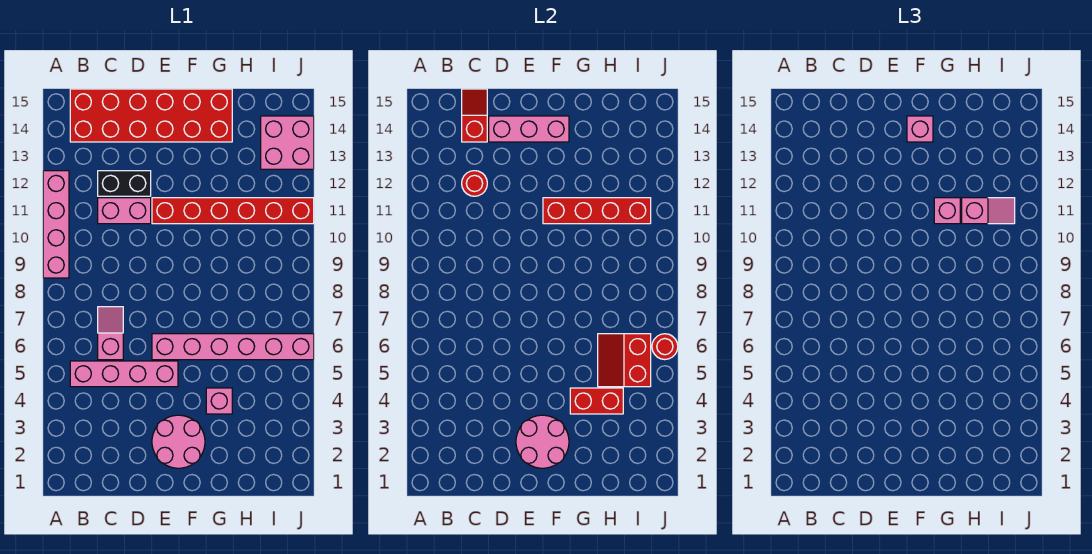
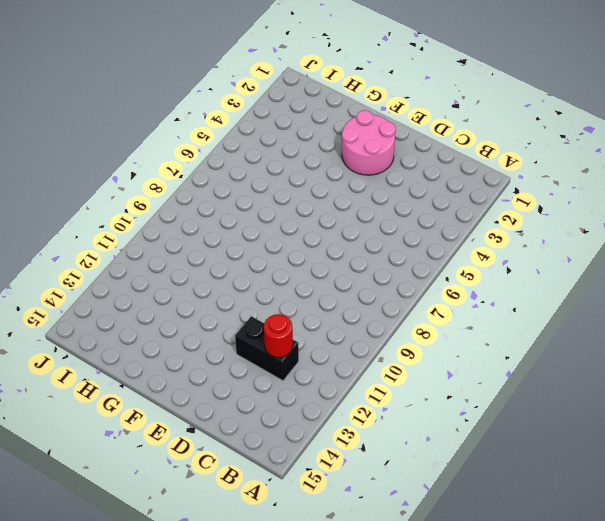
none -> pink 1x4 brick [43,171,69,278]
none -> pink 1x4 brick [70,361,178,387]
none -> red 2x6 brick [70,89,232,142]

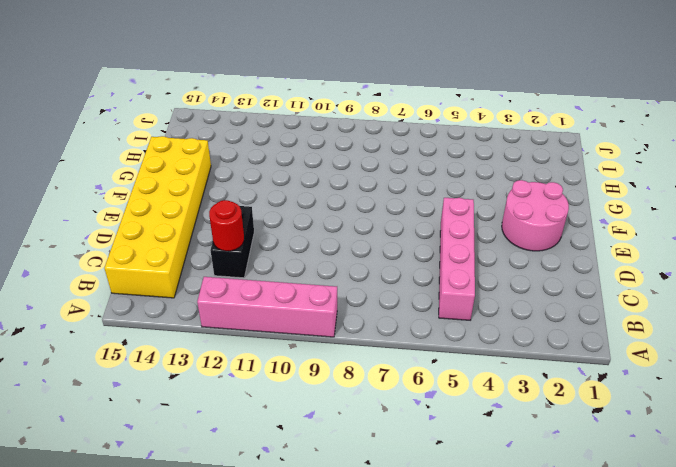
yellow 2x6 brick [104,136,211,298] -> red 2x6 brick [70,89,232,142]
none -> pink 1x2 slope [98,307,123,360]
none -> pink 1x2 brick [98,198,151,224]
none -> pink 1x6 brick [152,334,314,360]

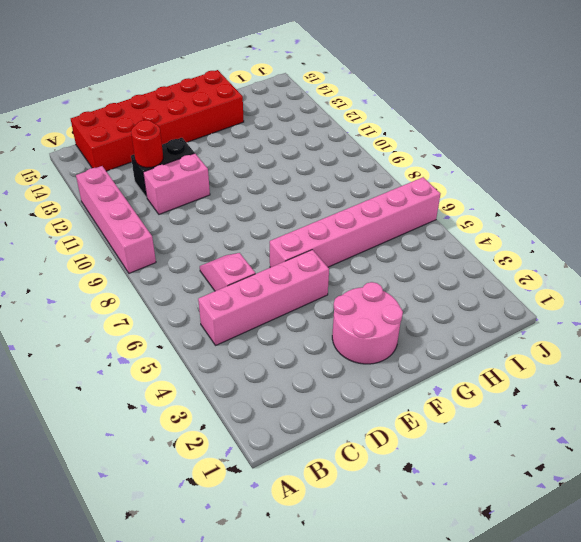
none -> red 1x6 brick [152,198,314,224]
none -> pink 1x1 brick [206,388,232,414]
none -> pink 2x2 brick [261,116,314,169]

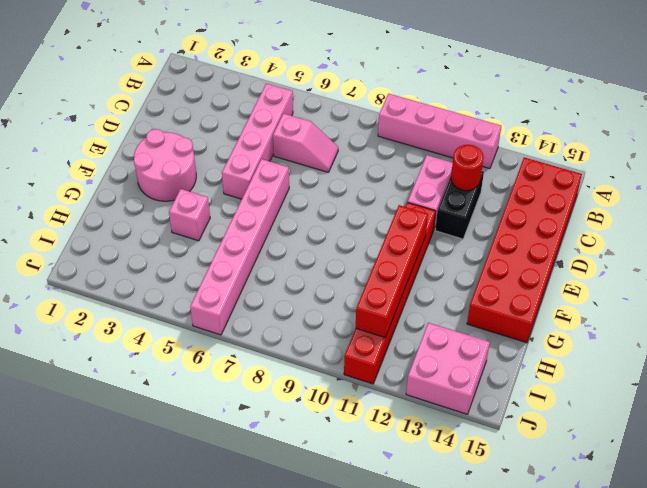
none -> red 1x2 slope [462,89,487,142]
none -> pink 1x3 brick [489,116,569,142]
none -> pink 2x2 round brick [516,415,569,468]

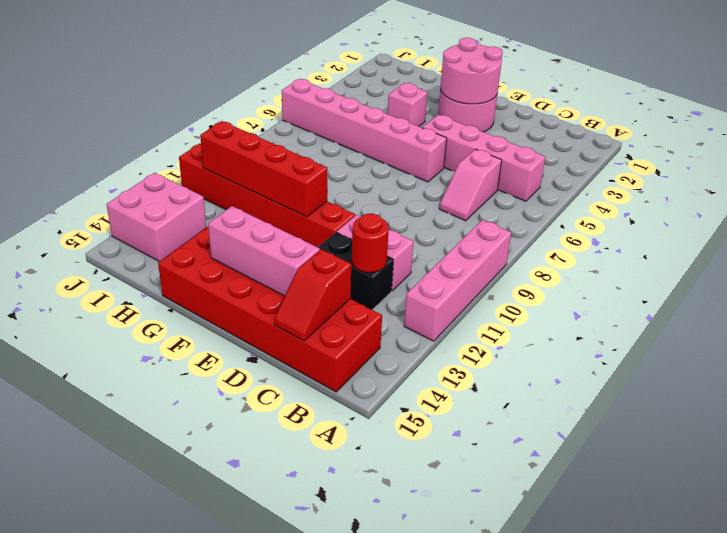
none -> red 1x2 brick [570,388,623,414]
none -> red 2x2 slope [598,334,651,387]
none -> red 1x1 round brick [652,334,678,360]

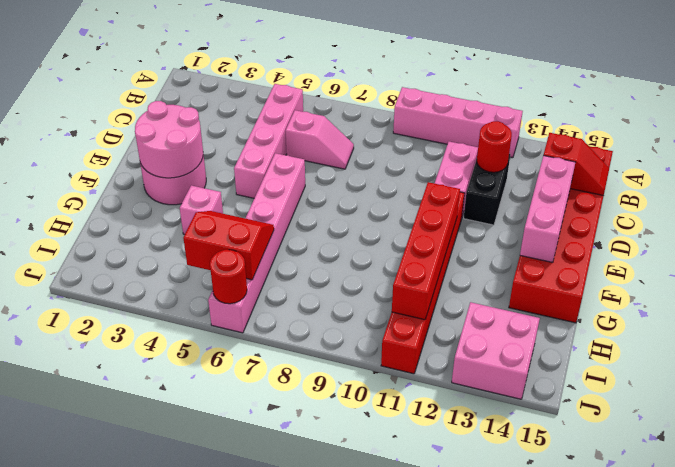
none -> red 1x2 brick [570,388,623,414]
none -> pink 1x1 brick [907,116,933,142]
none -> pink 1x1 brick [934,198,960,224]

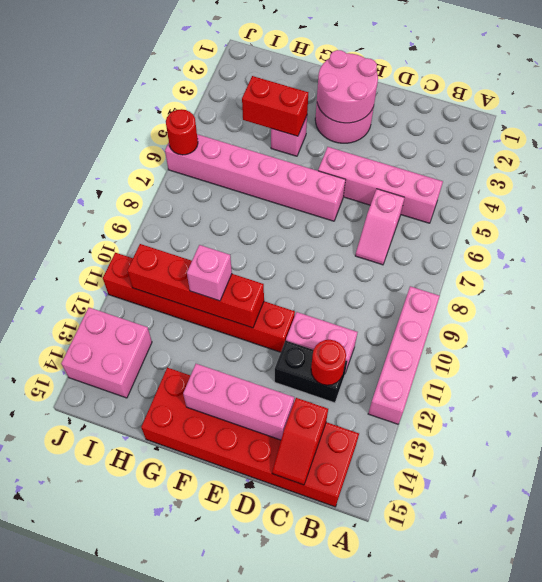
none -> red 2x2 slope [598,334,651,387]
none -> pink 1x1 brick [907,116,933,142]
none -> pink 1x2 slope [962,198,1015,224]

